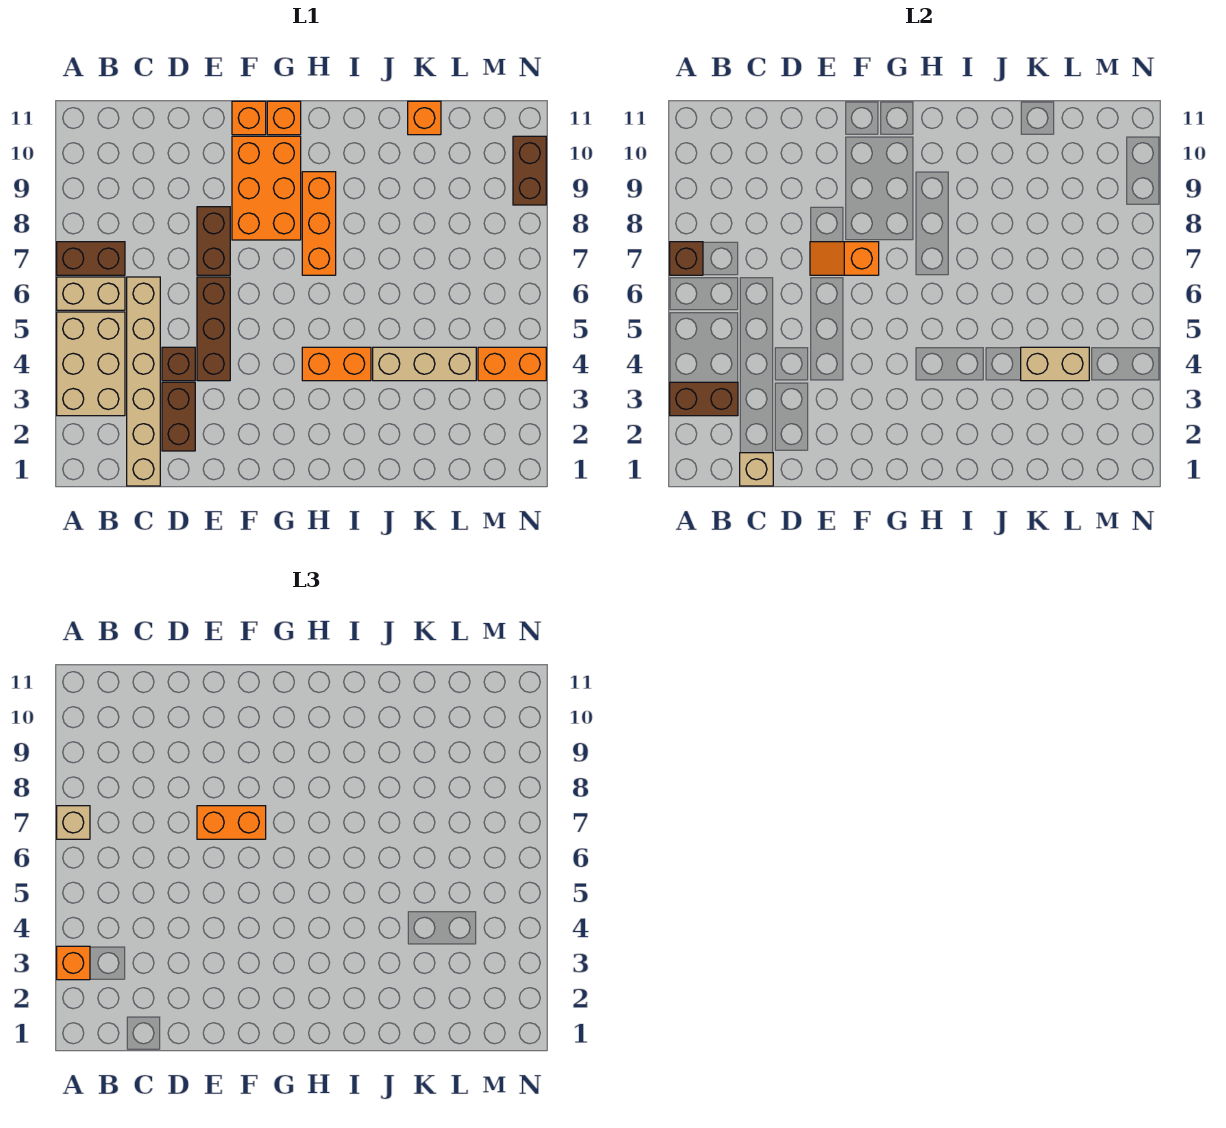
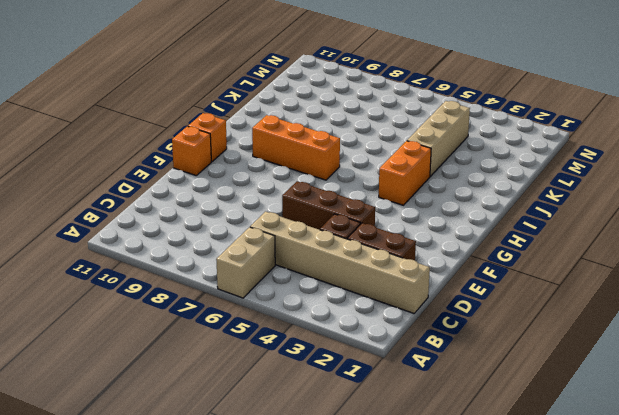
none -> tan 2x3 brick [57,312,125,416]
none -> brown 1x2 brick [57,242,125,275]
none -> brown 1x2 brick [197,207,230,275]

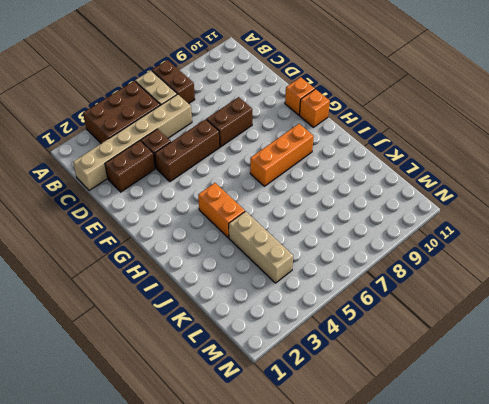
brown 2x3 brick [83,81,160,143] -> tan 2x3 brick [57,312,125,416]
none -> orange 2x3 brick [232,136,301,240]
none -> orange 1x1 brick [408,101,441,135]
none -> orange 1x2 brick [478,347,546,381]

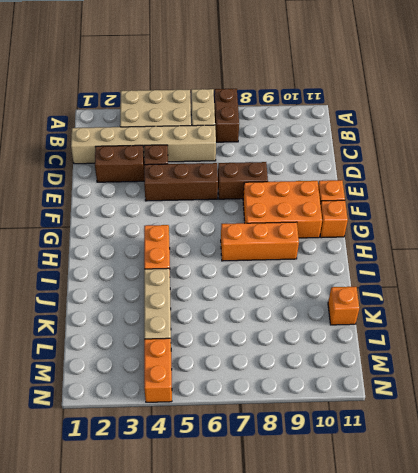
none -> brown 1x2 brick [513,136,546,205]
none -> brown 1x2 brick [670,382,738,416]
none -> brown 1x1 brick [670,242,703,275]

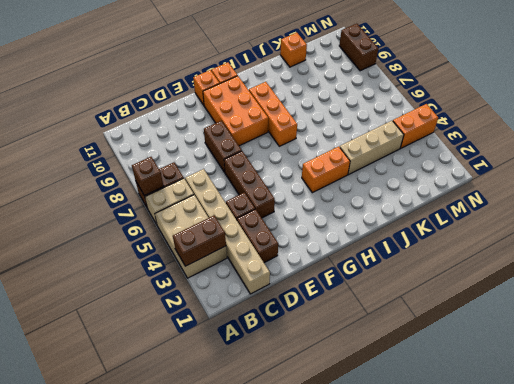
none -> tan 1x1 brick [740,453,773,486]
none -> orange 1x2 slope [810,242,879,275]
none -> tan 1x2 brick [1021,347,1089,381]

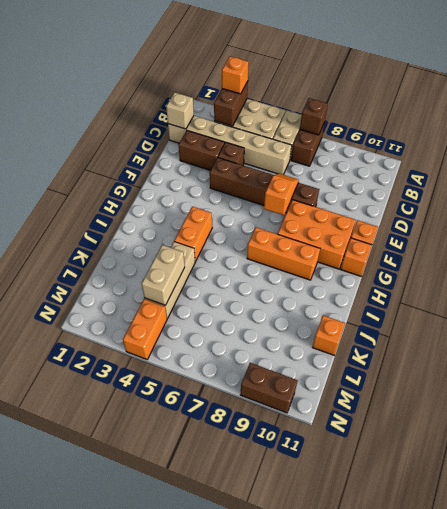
none -> tan 1x1 brick [57,806,90,839]
none -> orange 1x2 brick [197,806,266,839]

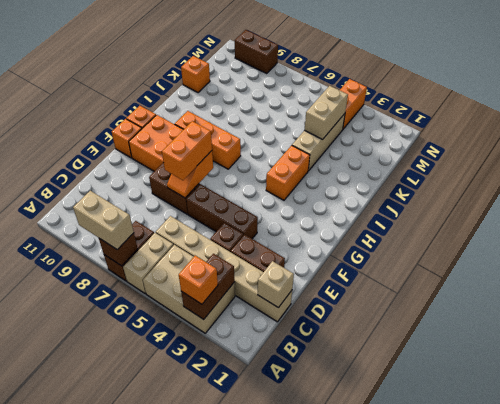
tan 1x2 brick [73,191,134,250] -> tan 1x1 brick [57,806,90,839]

